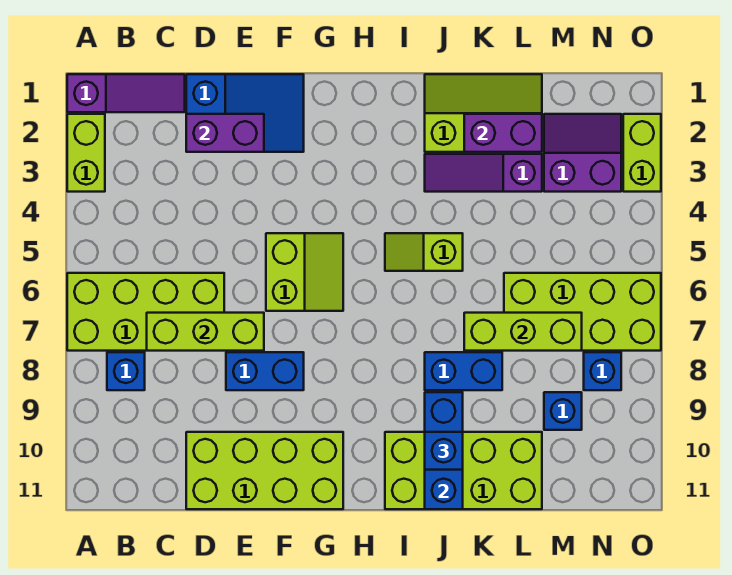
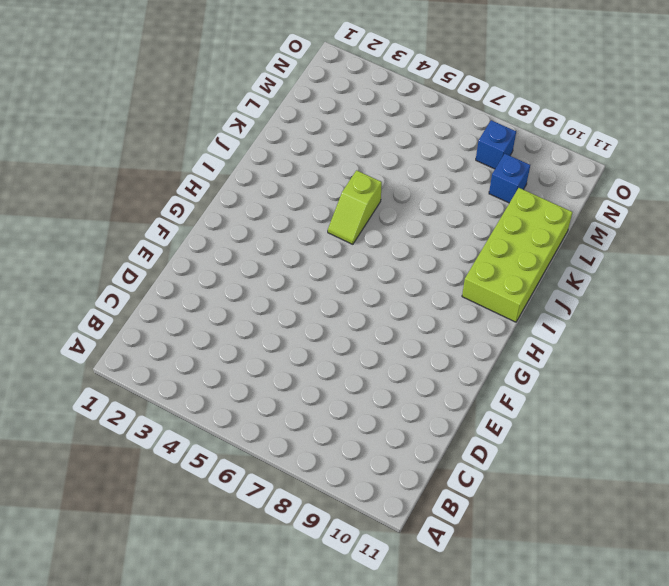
none -> purple 1x3 slope [67,74,185,112]
none -> lime 1x2 brick [67,114,105,192]
none -> lime 2x4 brick [67,273,224,351]

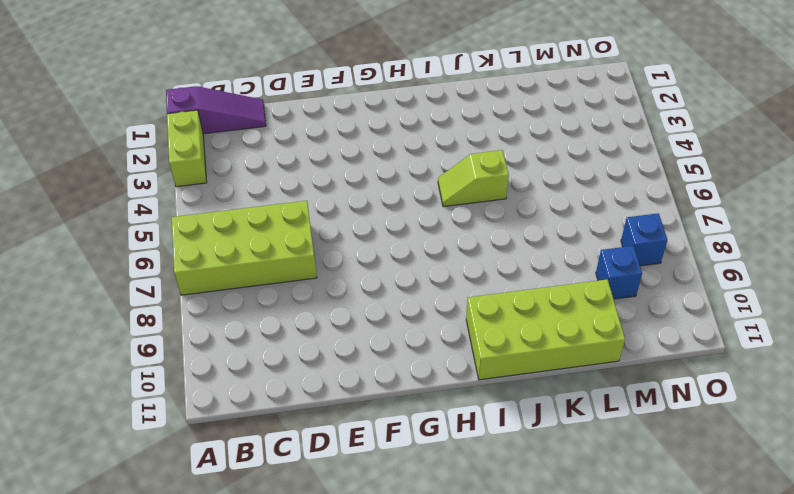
none -> blue 1x1 brick [107,352,145,390]
none -> blue 2x3 slope [186,74,304,152]
none -> lime 2x4 brick [186,432,343,509]

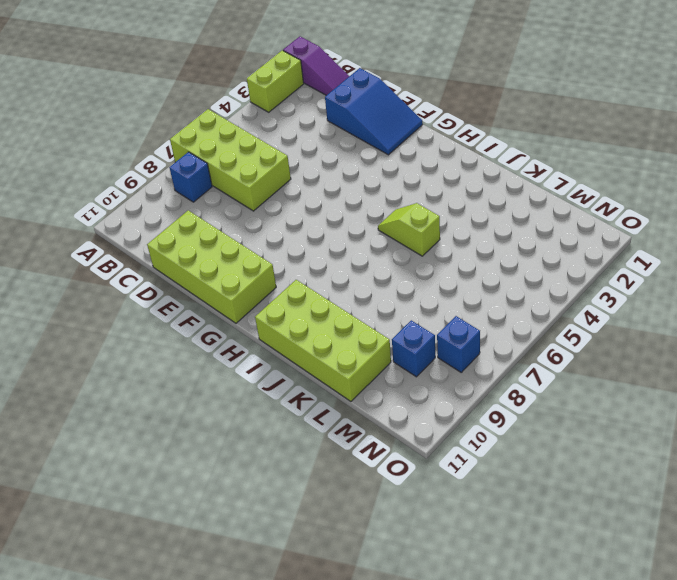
none -> blue 1x2 brick [226,352,304,390]
none -> lime 2x2 slope [266,233,343,311]
none -> lime 2x3 slope [425,74,542,152]

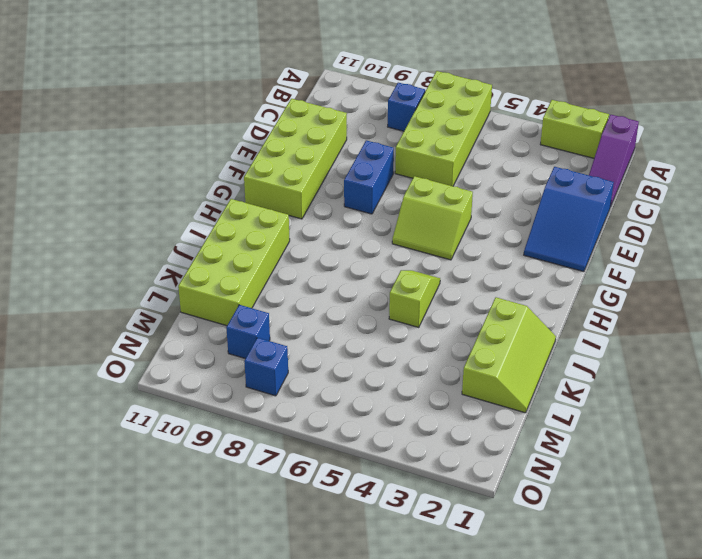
none -> purple 1x3 slope [425,154,542,192]
none -> blue 1x2 brick [425,352,502,390]
none -> lime 2x4 brick [504,273,661,351]

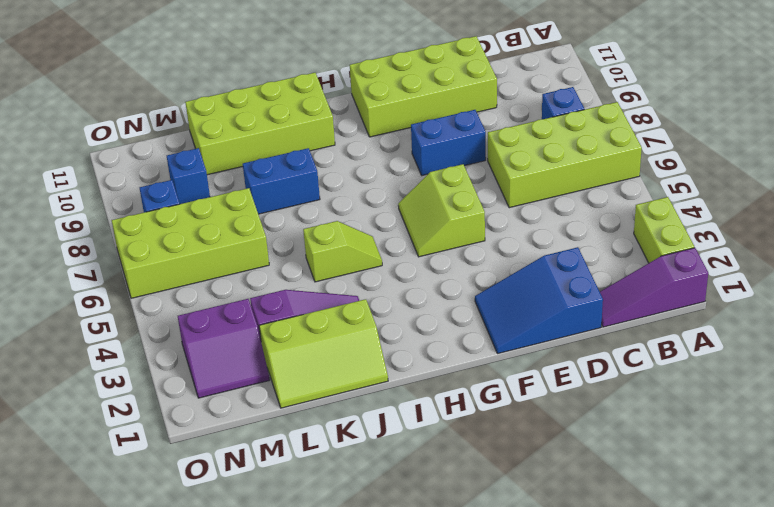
none -> lime 1x2 brick [623,114,661,192]
none -> lime 1x3 brick [147,313,264,351]
none -> purple 1x2 brick [186,114,264,152]

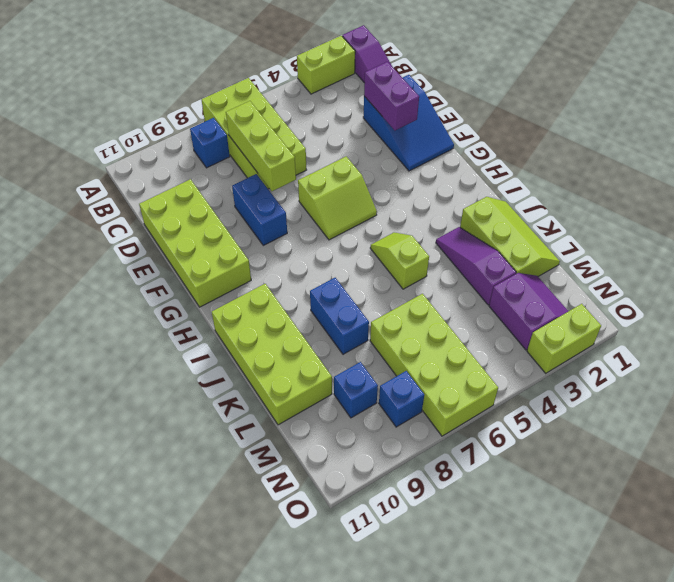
none -> blue 1x3 brick [425,392,463,509]
none -> purple 1x2 brick [464,114,542,152]
none -> lime 1x3 brick [464,313,582,351]

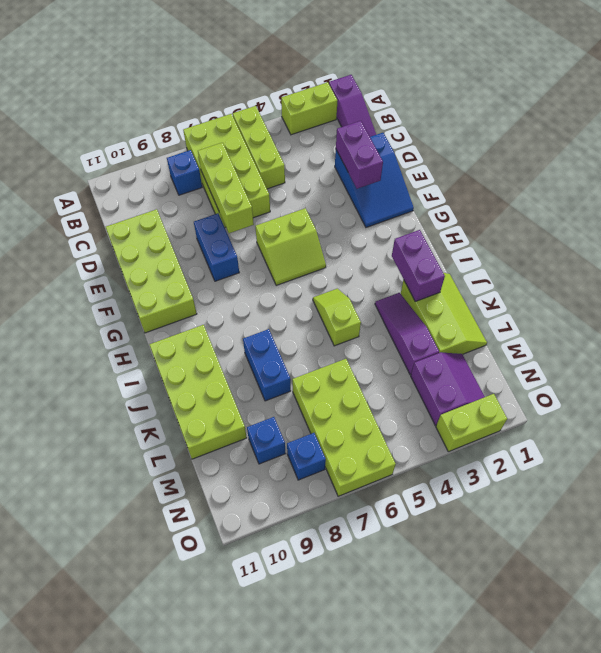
lime 1x3 brick [233,106,285,189] -> lime 1x3 brick moved to [464,313,582,351]
purple 1x2 brick [392,230,445,302] -> purple 1x2 brick moved to [464,114,542,152]
none -> blue 1x3 brick [425,392,463,509]
none -> blue 1x1 brick [425,432,463,470]

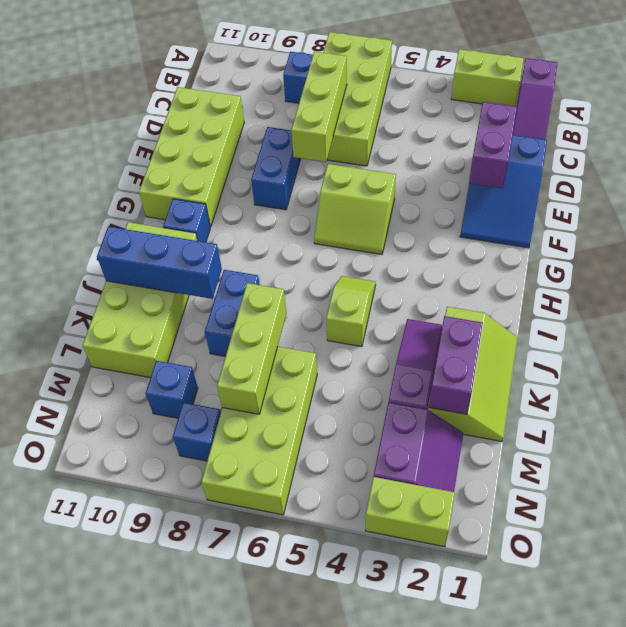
blue 1x1 brick [163,199,210,242] -> blue 1x1 brick moved to [425,432,463,470]

